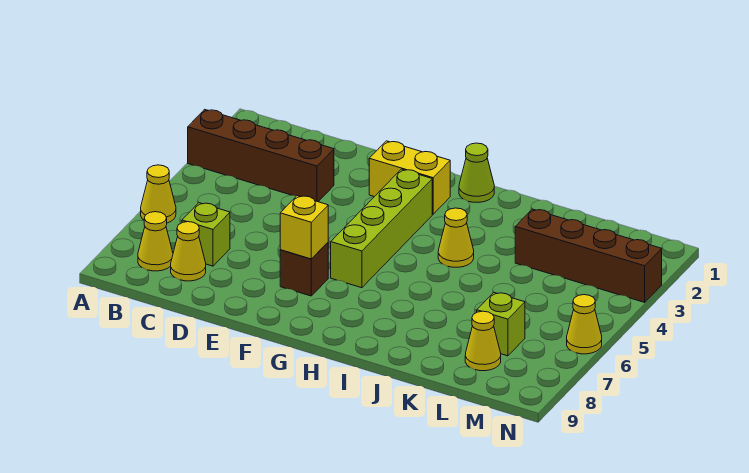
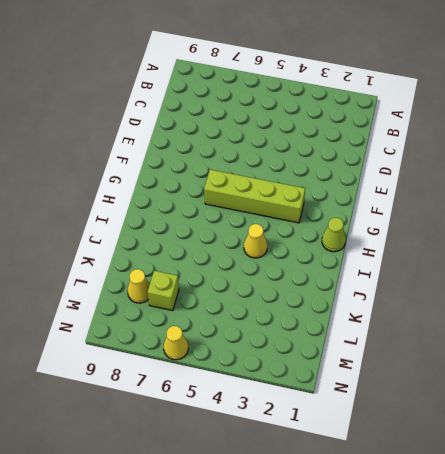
none -> brown 1x4 brick [188,109,334,202]
none -> yellow 1x1 cone [141,165,176,223]
none -> yellow 1x1 cone [138,212,173,271]

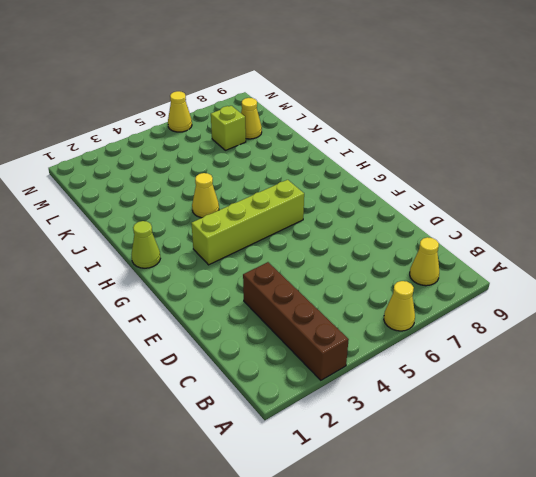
none -> lime 1x1 brick [182,203,230,266]
none -> yellow 1x1 cone [171,222,206,281]
none -> yellow 1x2 brick [369,141,450,214]

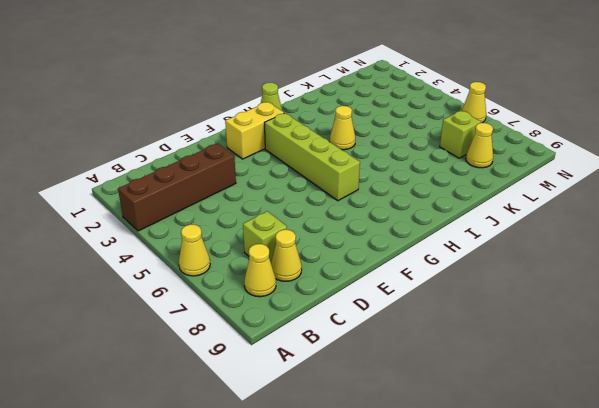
none -> brown 1x1 brick [280,243,328,296]
none -> brown 1x4 brick [515,209,662,302]
none -> yellow 1x1 brick [280,196,328,259]

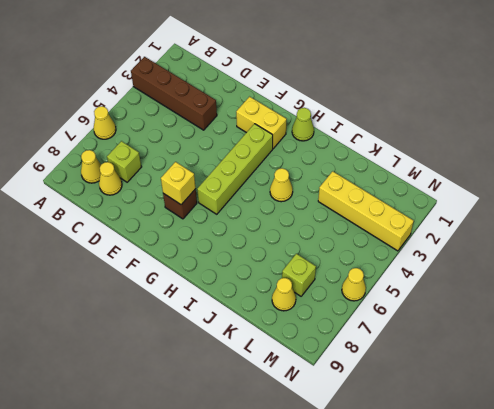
yellow 1x4 brick [318,171,414,251] -> brown 1x4 brick [515,209,662,302]

